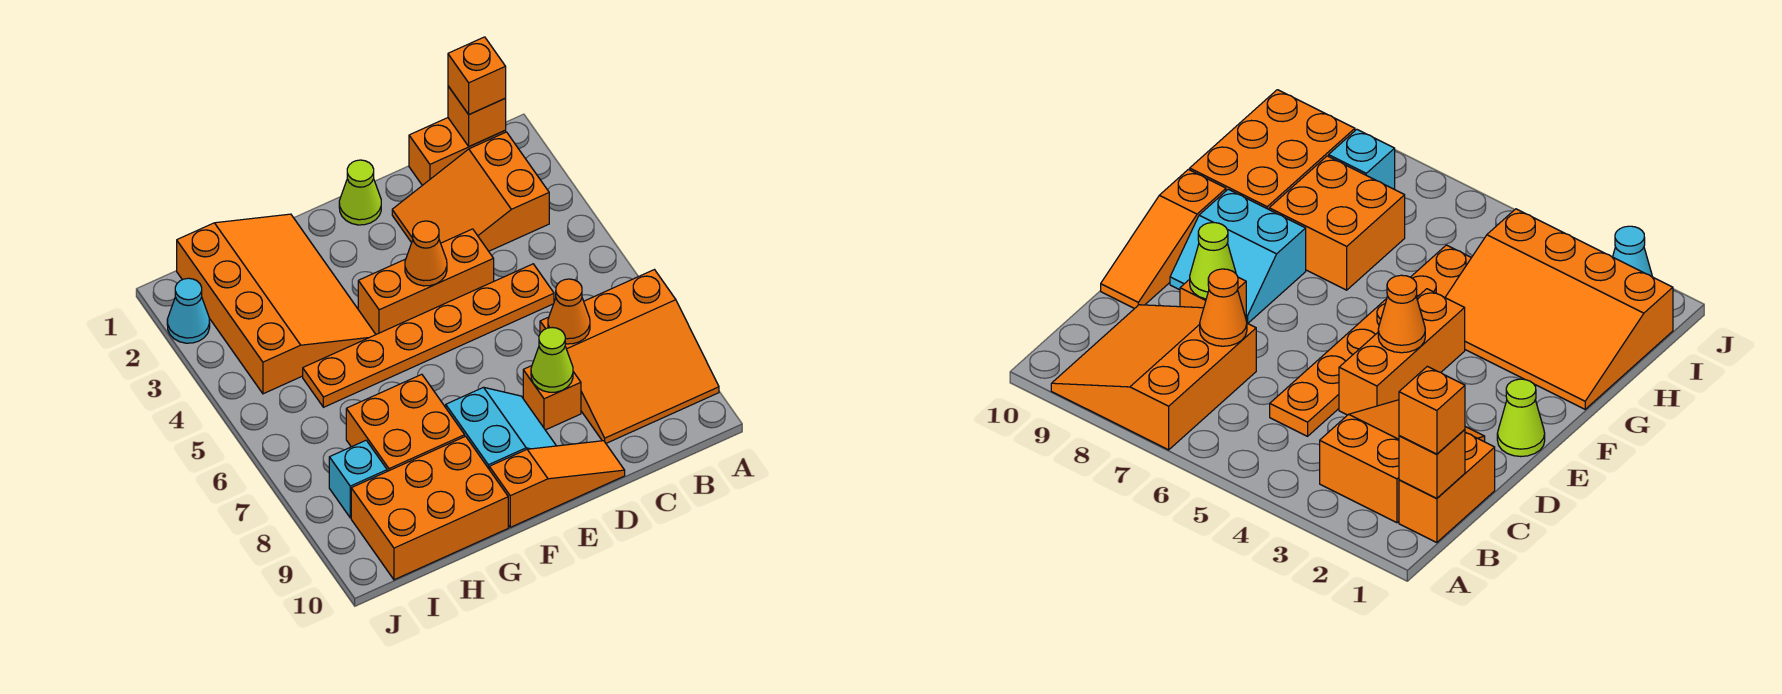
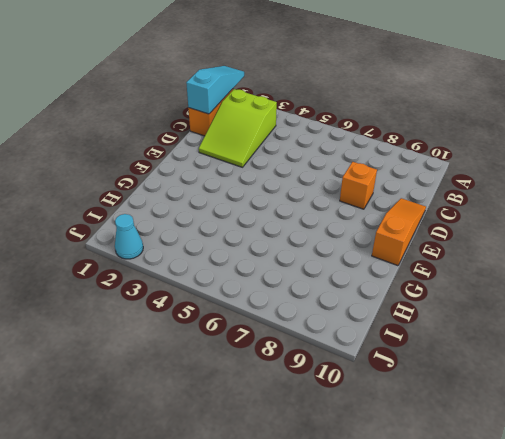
cyan 1x3 slope [186,66,244,114] -> orange 1x1 brick [448,86,506,147]
lime 2x3 slope [199,89,277,167] -> orange 2x3 slope [392,132,549,251]
none -> orange 3x3 slope [540,270,719,443]
none -> orange 1x6 plate [303,264,554,407]
none -> orange 1x3 brick [358,229,494,334]

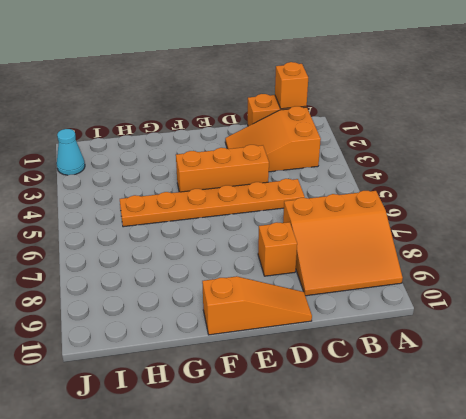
none -> lime 1x1 cone [339,160,381,225]
none -> cyan 2x2 slope [446,387,556,469]
none -> orange 3x4 slope [177,214,376,394]

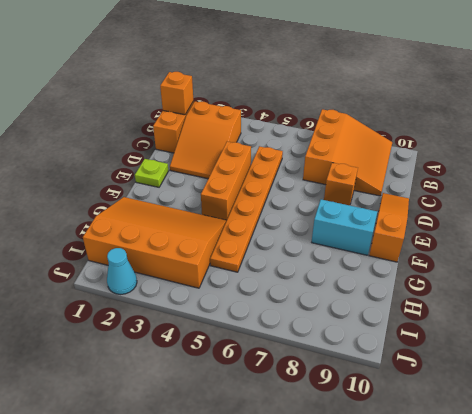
lime 1x1 plate [135,159,168,187] -> lime 1x1 cone [339,160,381,225]
none -> orange 2x2 brick [346,374,465,471]
none -> orange 2x3 brick [351,436,508,580]
none -> cyan 1x1 brick [329,440,387,518]

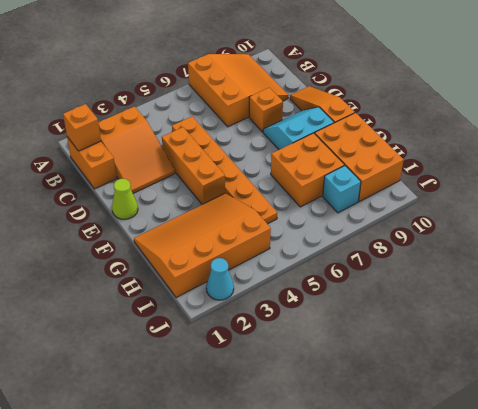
none -> orange 1x1 cone [548,279,590,344]
none -> lime 1x1 cone [531,328,573,392]
none -> orange 1x1 cone [405,221,447,286]

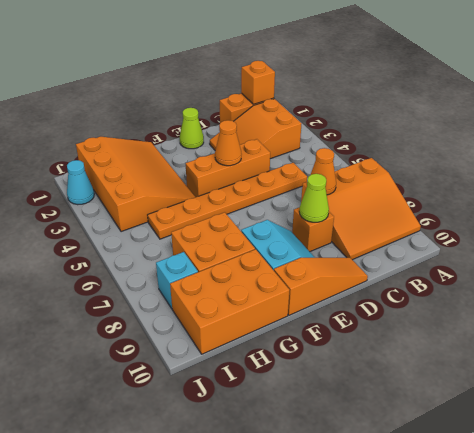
none -> orange 1x1 brick [448,37,506,114]

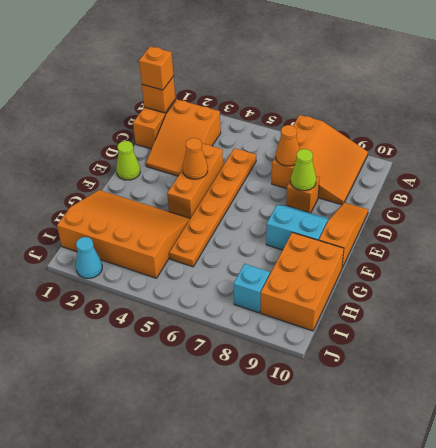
none -> orange 2x2 brick [346,374,465,471]

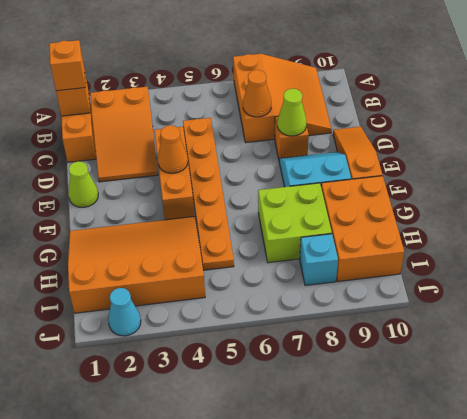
lime 2x2 brick [258,183,332,263] -> orange 2x2 brick [346,374,465,471]

